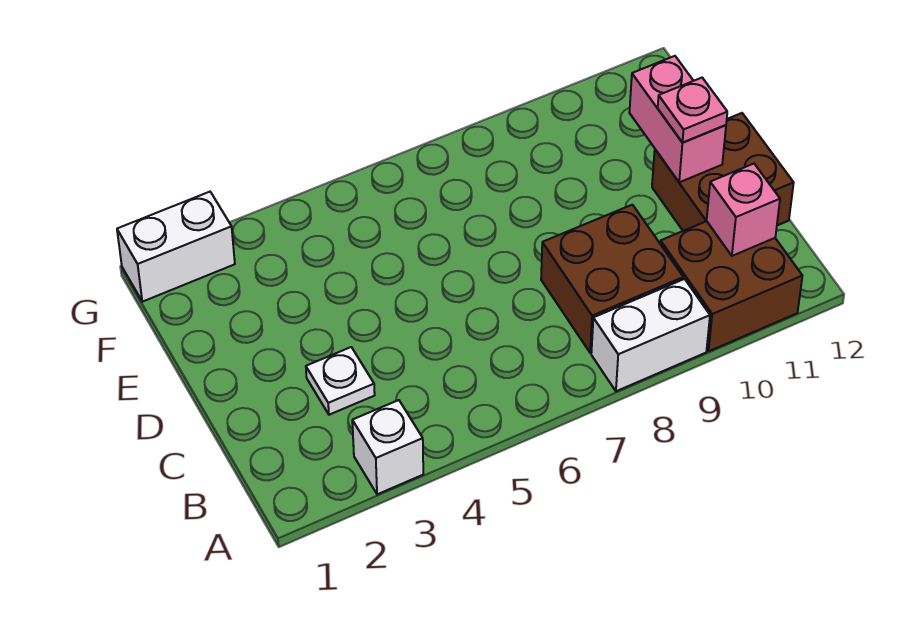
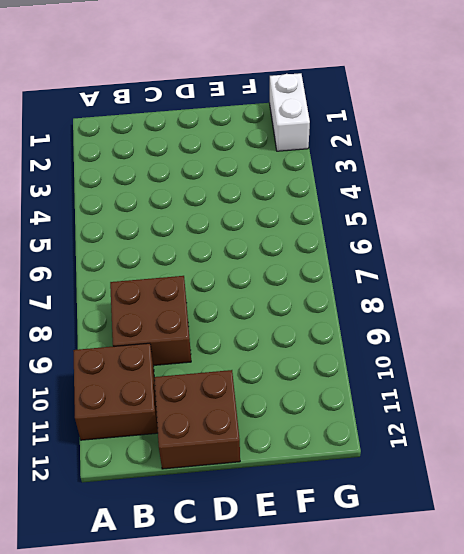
none -> white 1x1 brick [352,400,423,494]
none -> white 1x2 brick [591,279,710,391]

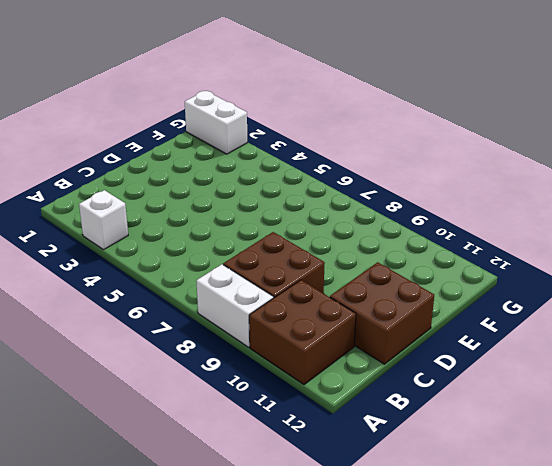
none -> white 1x1 plate [306,347,375,415]
none -> pink 1x1 brick [707,164,780,256]

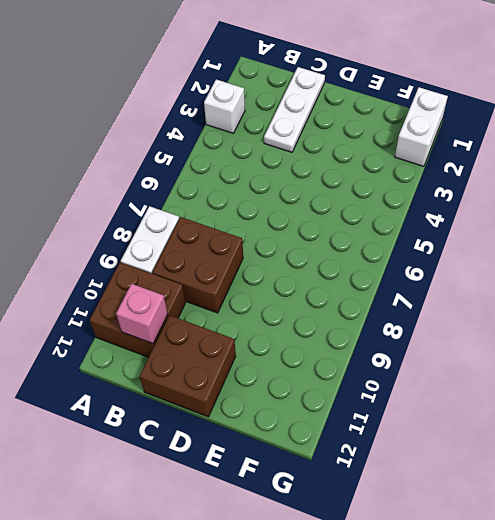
white 1x3 plate [264,67,325,152] -> white 1x1 plate [306,347,375,415]
none -> pink 1x2 brick [629,56,726,182]
none -> pink 1x1 plate [658,78,727,143]

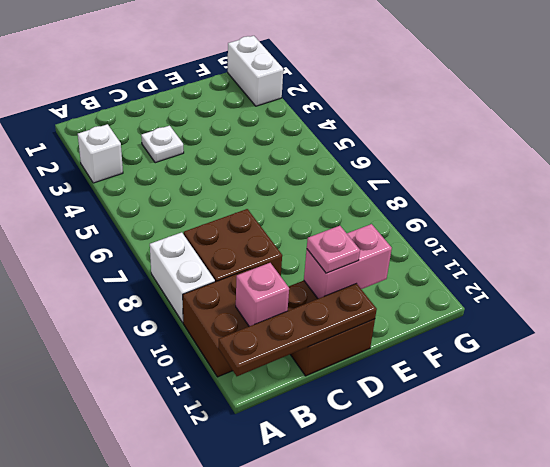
brown 1x4 plate [219,284,377,376] -> none

